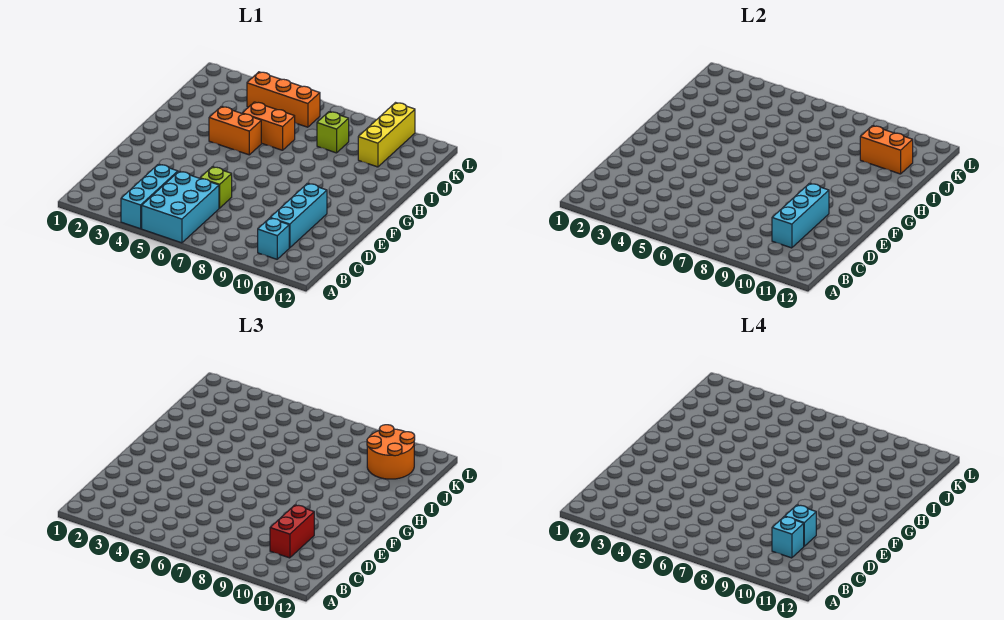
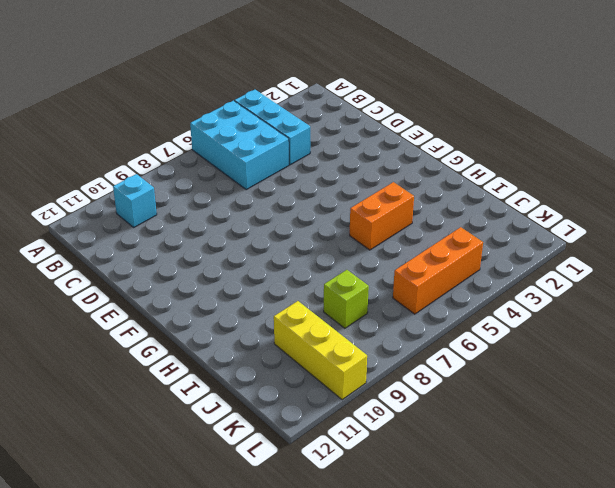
none -> cyan 1x3 brick [270,183,327,248]
none -> lime 1x1 brick [200,167,232,208]
none -> orange 1x2 brick [242,102,295,150]

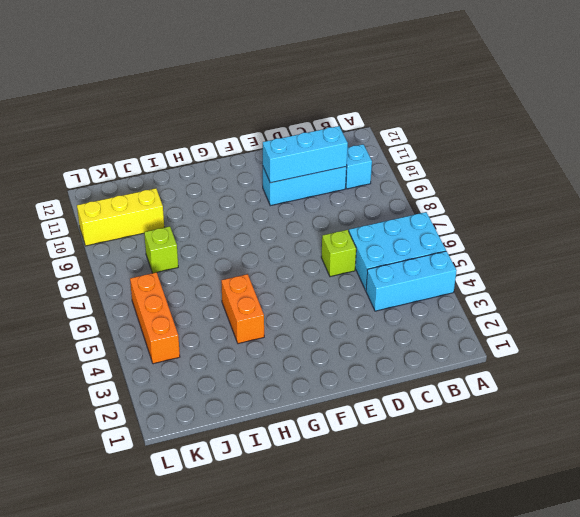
none -> orange 1x2 brick [242,102,295,150]
none -> orange 1x2 brick [860,126,913,174]
none -> red 1x2 brick [270,505,314,558]

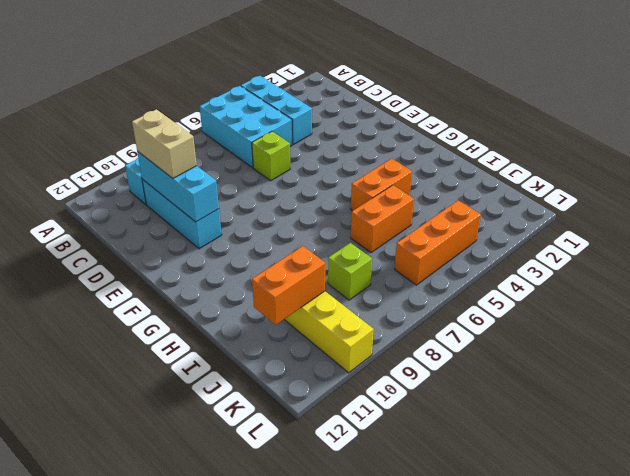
tan 1x2 brick [132,109,197,178] -> red 1x2 brick [270,505,314,558]
none -> orange 2x2 round brick [367,425,415,479]
none -> cyan 1x1 brick [772,516,804,558]
none -> cyan 1x1 brick [785,505,816,546]

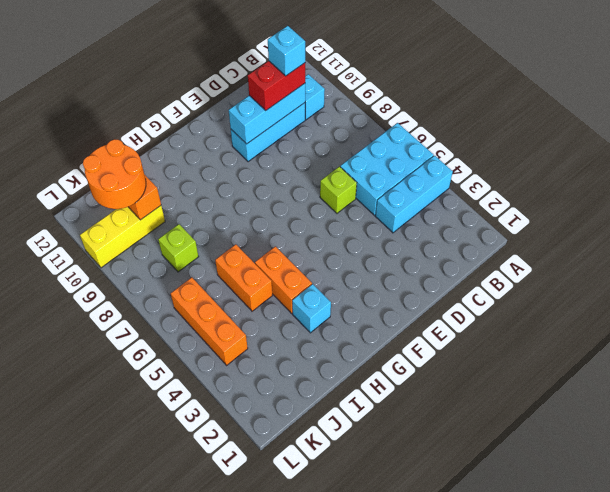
cyan 1x1 brick [292,284,331,333] -> cyan 1x1 brick moved to [785,505,816,546]

